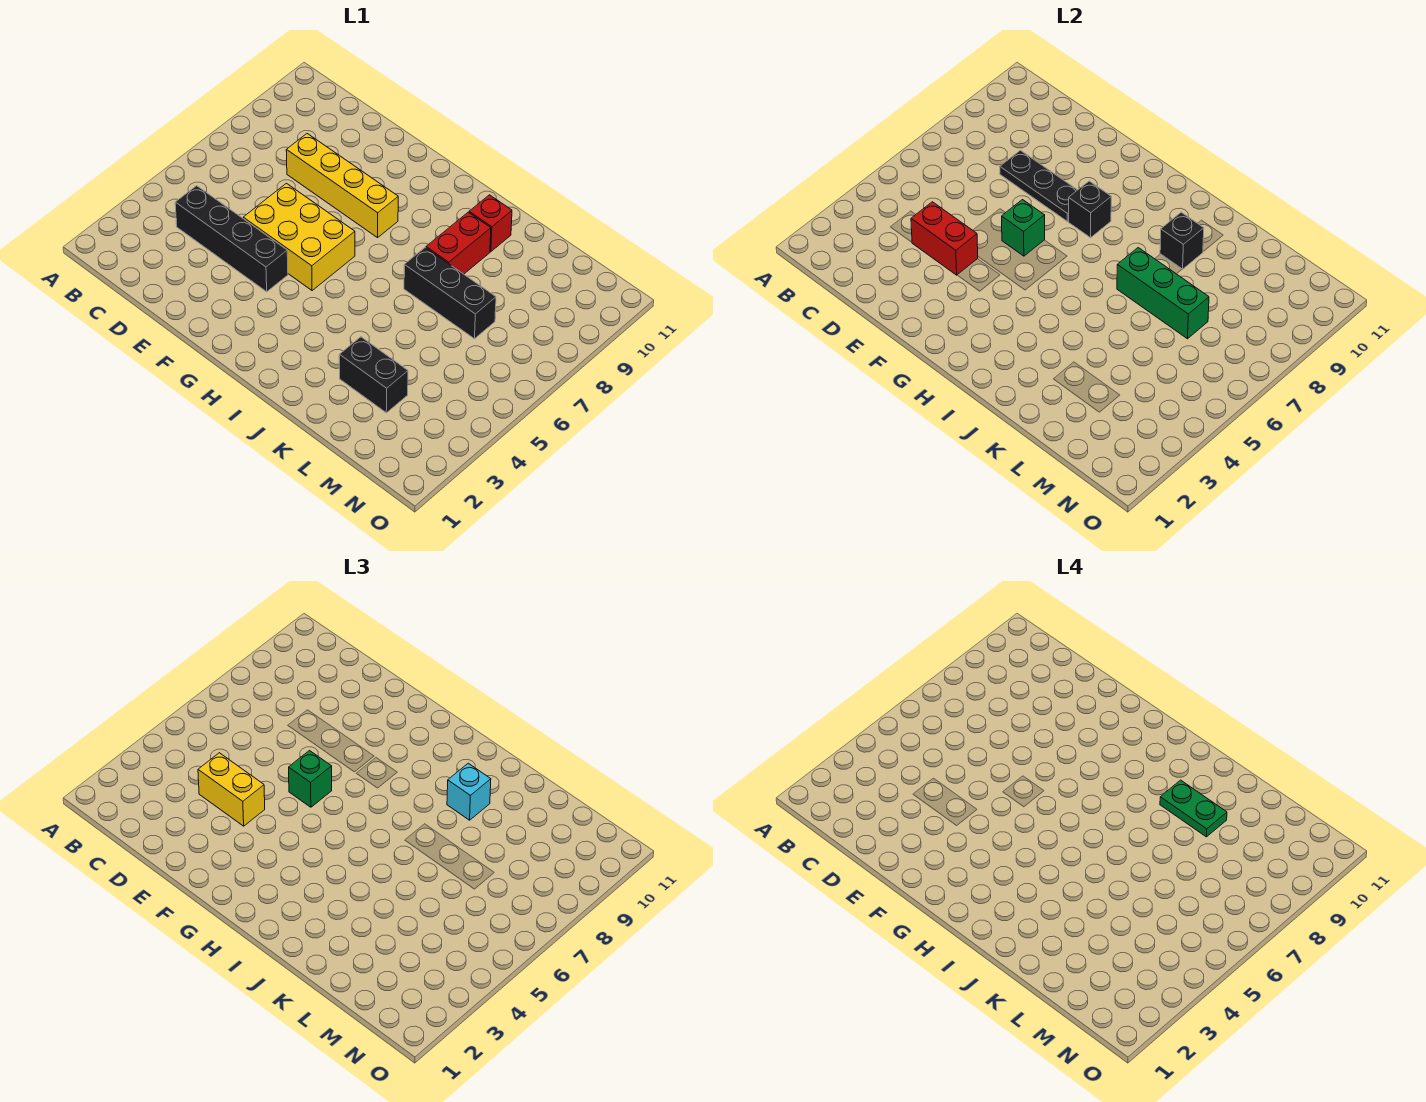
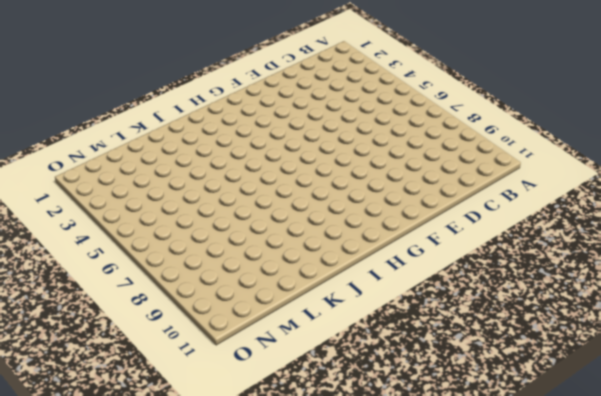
none -> black 1x4 brick [175,186,288,292]
none -> yellow 1x4 brick [286,134,398,238]
none -> yellow 2x3 brick [243,183,355,291]

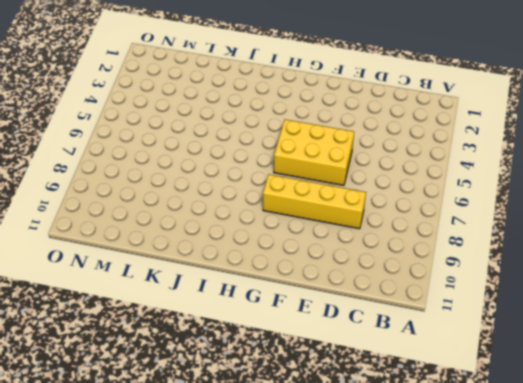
none -> black 1x4 brick [175,186,288,292]
none -> black 1x3 brick [404,248,496,339]
none -> red 1x2 brick [426,212,491,274]

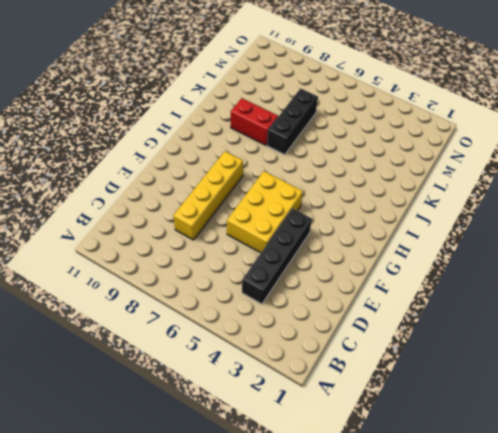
none -> red 1x1 brick [469,195,512,252]
none -> black 1x2 brick [339,337,408,413]
none -> red 1x2 brick [911,202,978,275]

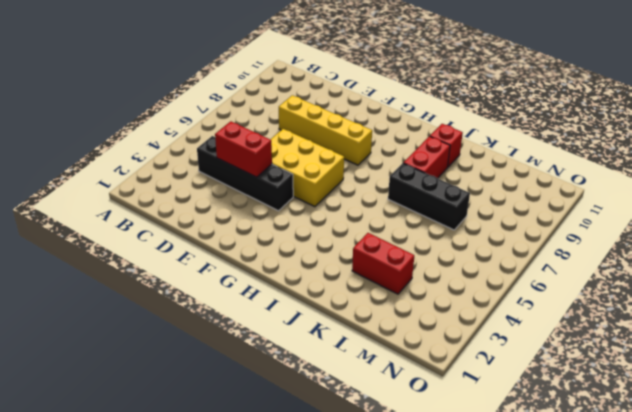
red 1x2 brick [352,233,414,294] -> black 1x2 brick [339,337,408,413]
none -> black 1x3 plate [1000,150,1077,221]
none -> green 1x1 brick [1002,200,1045,256]
none -> black 1x1 brick [1069,181,1111,238]

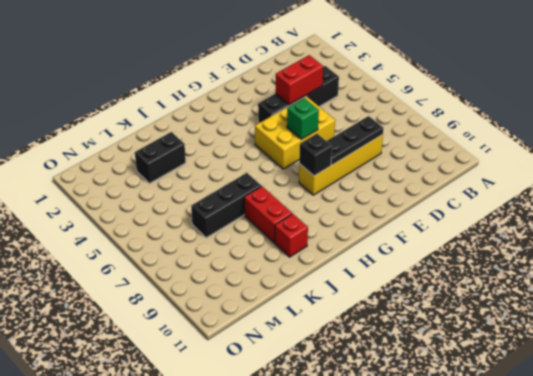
none -> green 1x3 brick [1117,248,1209,339]
none -> black 1x1 brick [1160,212,1204,269]
none -> yellow 1x2 brick [198,753,265,826]

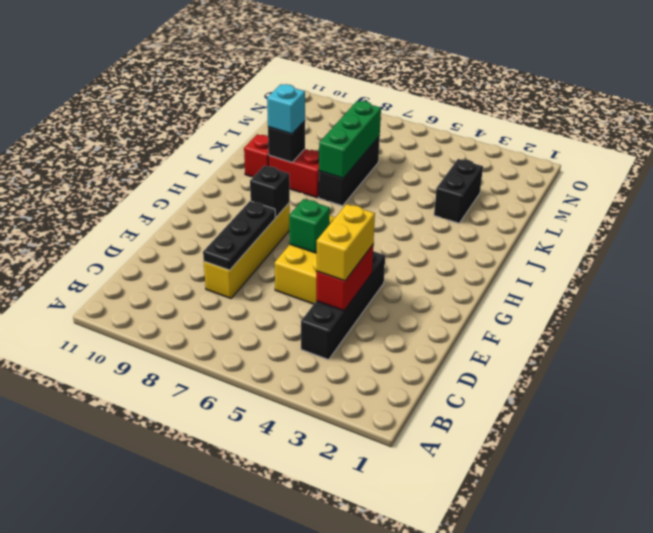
none -> green 1x1 brick [289,751,332,807]
none -> green 1x2 plate [1160,780,1227,837]

